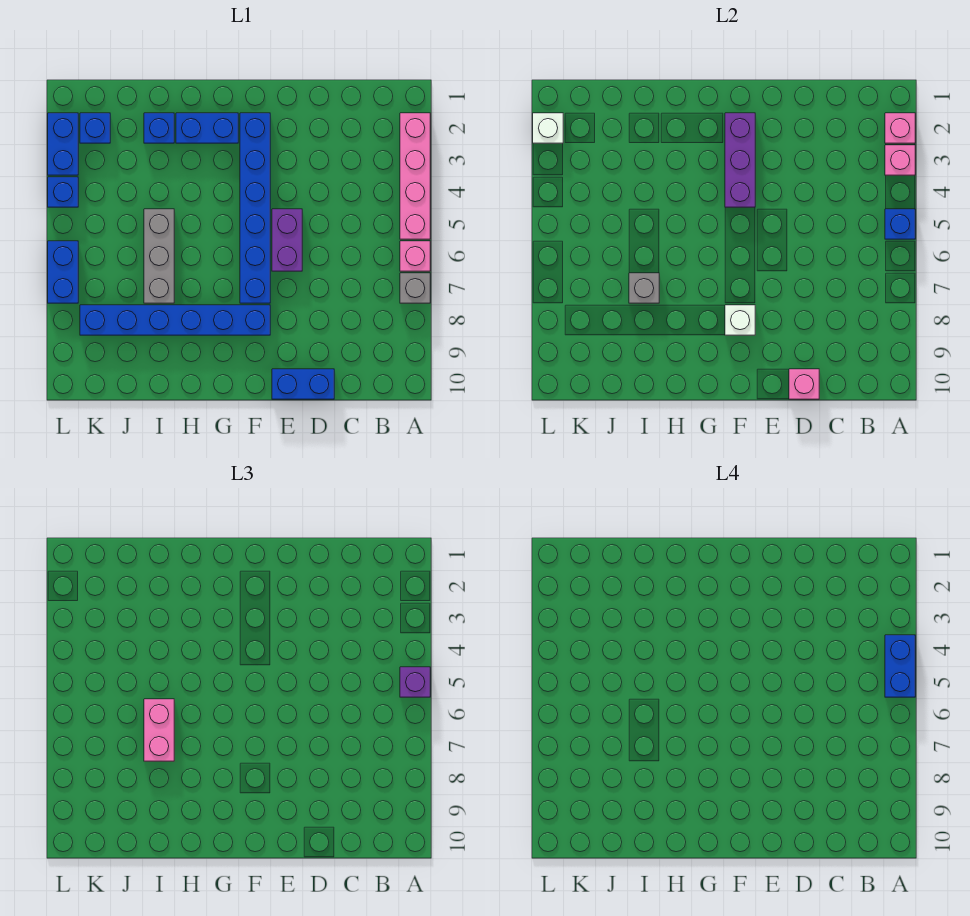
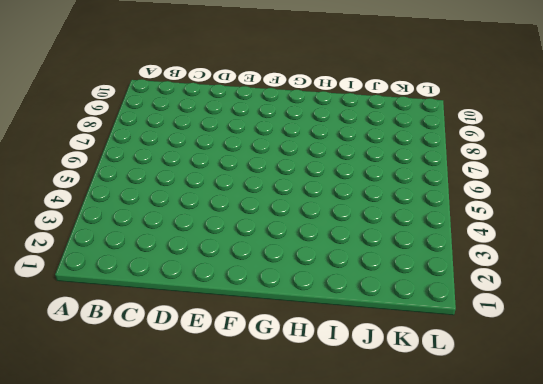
none -> pink 1x4 brick [400,113,430,239]
none -> pink 1x1 brick [400,241,430,271]
none -> grey 1x1 brick [400,273,430,303]

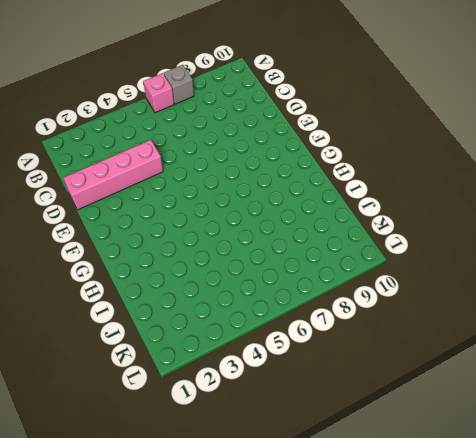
pink 1x4 brick [63,140,163,210] -> pink 1x4 brick moved to [400,113,430,239]
none -> blue 1x2 brick [272,369,334,399]
none -> purple 1x2 brick [272,209,302,271]
none -> blue 1x6 brick [240,113,270,303]

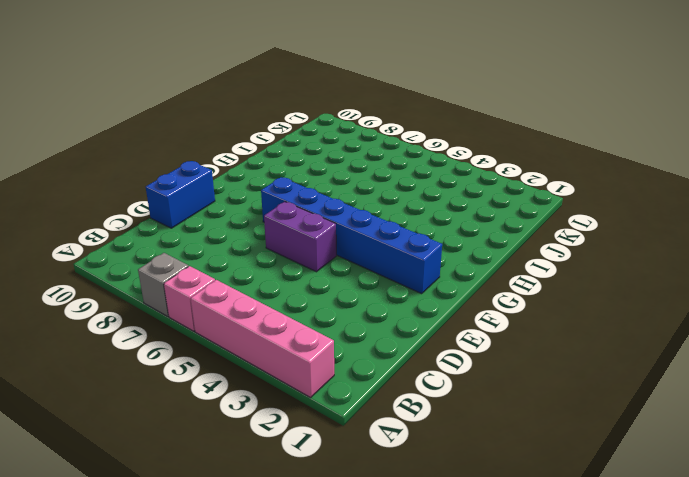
none -> blue 1x6 brick [80,305,270,335]
none -> blue 1x2 brick [176,113,238,143]
none -> blue 1x1 brick [144,113,174,143]

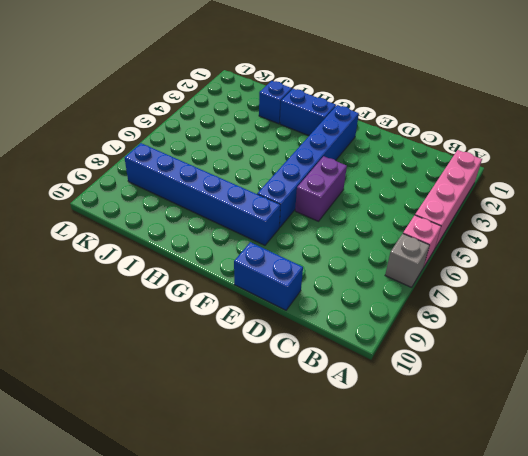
none -> grey 1x3 brick [144,209,174,303]
none -> blue 1x1 brick [80,113,110,143]
none -> blue 1x2 brick [48,113,78,175]

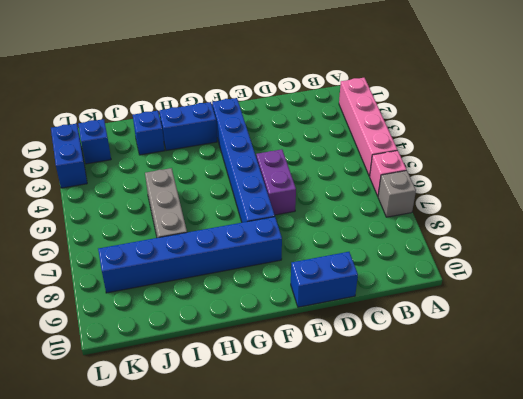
none -> blue 1x1 brick [48,177,78,207]
none -> blue 1x2 brick [48,241,78,303]
none -> pink 1x1 brick [885,113,915,143]

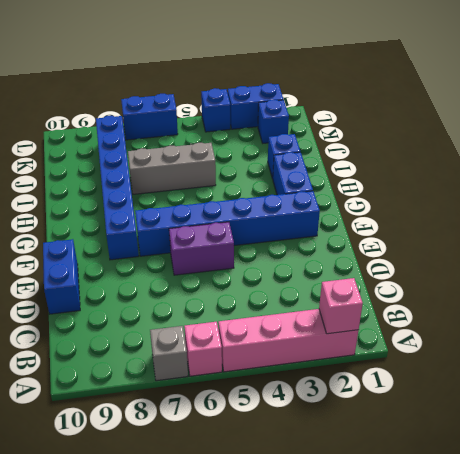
none -> pink 1x1 brick [885,145,915,175]
none -> blue 1x1 brick [885,209,915,239]
none -> pink 1x1 brick [789,369,819,399]

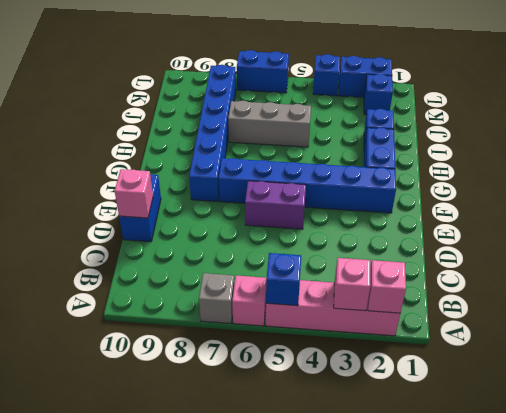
none -> purple 1x3 brick [725,113,755,207]
none -> white 1x1 brick [725,305,755,335]
none -> grey 1x1 brick [629,273,659,303]

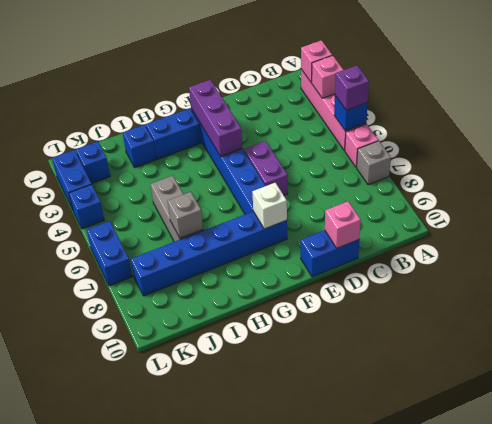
none -> white 1x1 brick [533,113,563,143]
none -> pink 1x2 brick [144,699,174,761]
none -> blue 1x2 brick [885,635,915,697]

